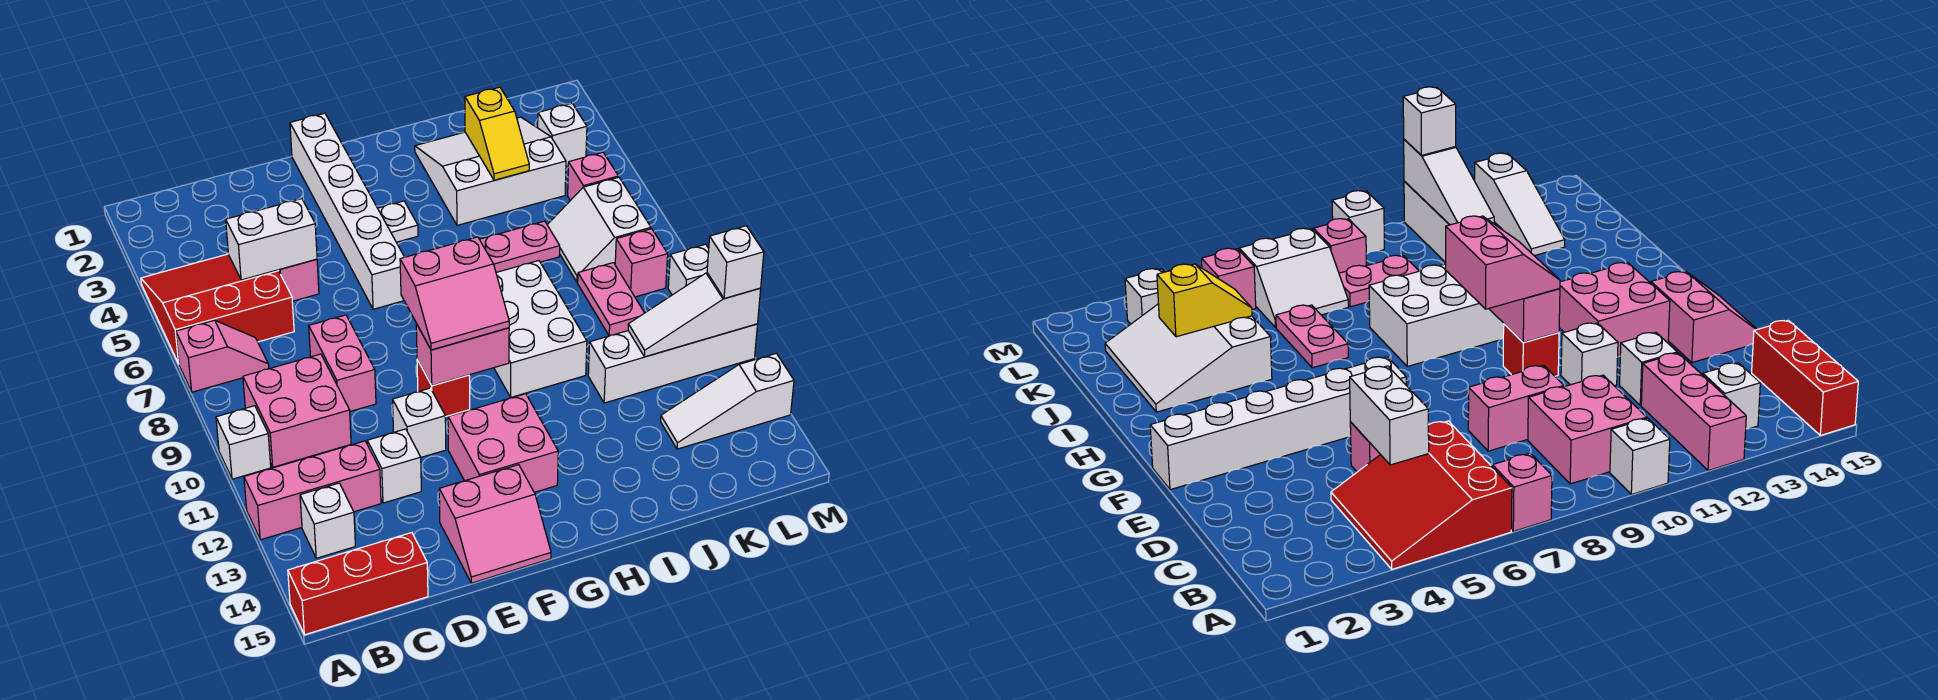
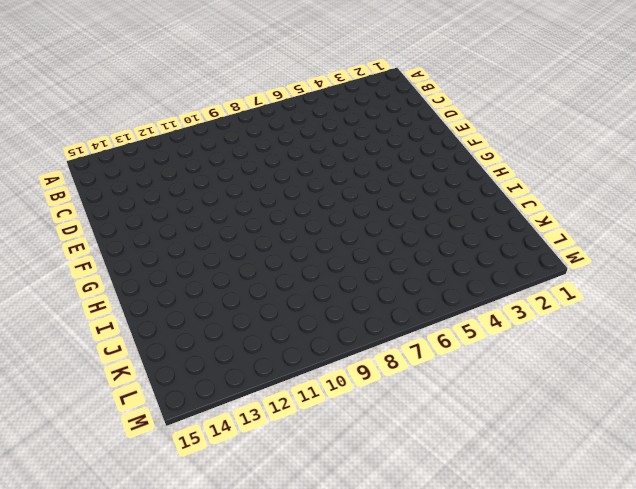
none -> red 3x3 slope [141,254,294,364]
none -> pink 1x2 slope [176,320,269,392]
none -> white 1x1 brick [216,406,271,479]
none -> pink 1x3 brick [244,441,381,540]

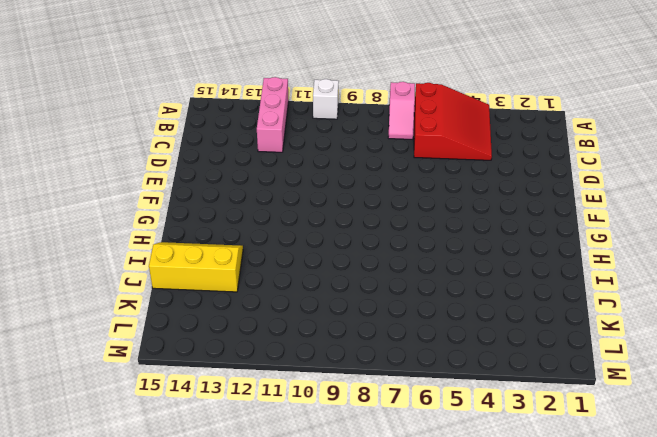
yellow 2x3 slope [149,242,243,292] -> none
none -> red 1x3 brick [288,533,428,635]
none -> pink 2x2 brick [243,354,351,467]
none -> white 1x1 brick [300,483,355,558]
none -> pink 1x1 brick [278,259,319,301]

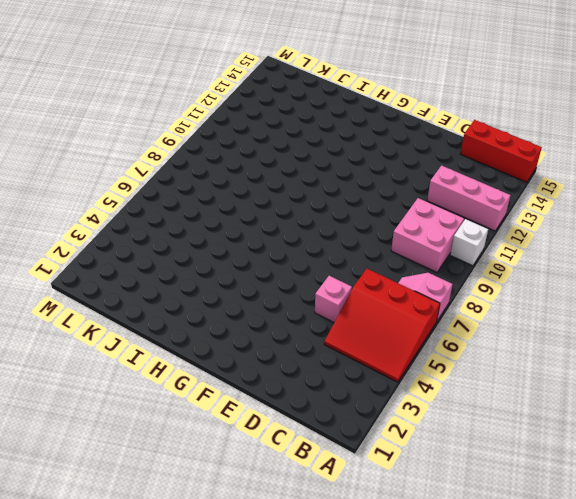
none -> white 1x1 brick [300,483,355,558]
none -> pink 1x2 brick [309,315,376,411]
none -> white 1x1 brick [367,429,421,503]
none -> white 1x1 brick [393,388,446,457]

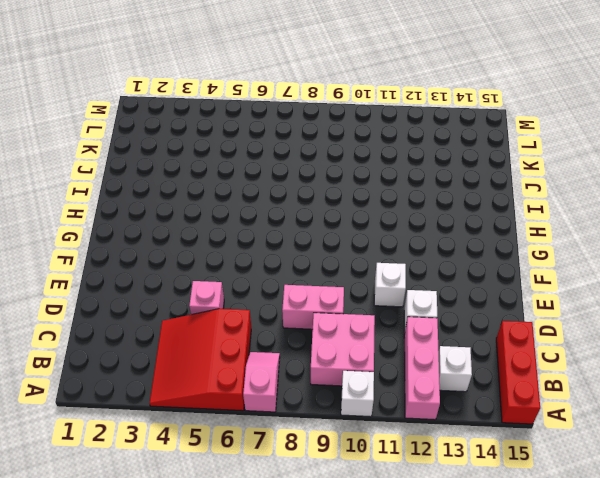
none -> pink 2x2 slope [439,465,551,583]
none -> white 1x6 brick [290,113,404,309]
none -> red 1x1 brick [417,360,470,417]
none -> pink 2x2 brick [448,394,558,492]

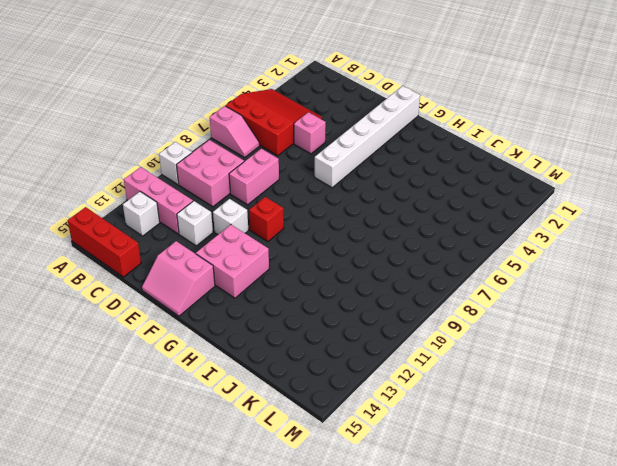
none -> white 1x1 plate [378,201,418,242]
none -> white 2x3 brick [494,261,587,397]
none -> white 3x3 slope [415,117,566,225]
none -> pink 1x2 plate [480,221,560,272]

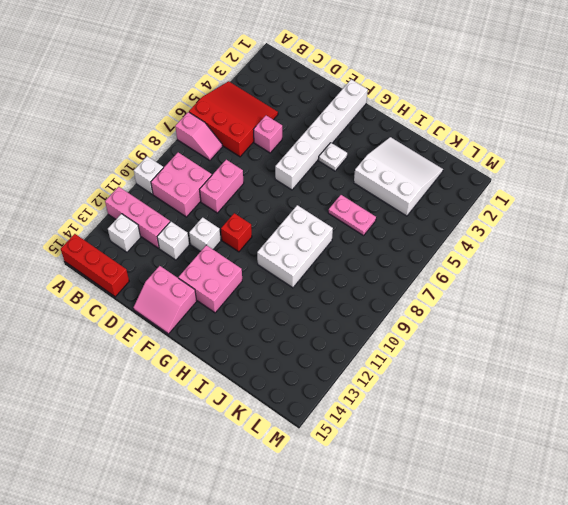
none -> white 1x4 brick [588,324,757,403]
none -> white 2x2 slope [547,177,651,282]
none -> pink 1x2 plate [578,263,644,336]
none -> white 1x3 slope [661,353,794,449]

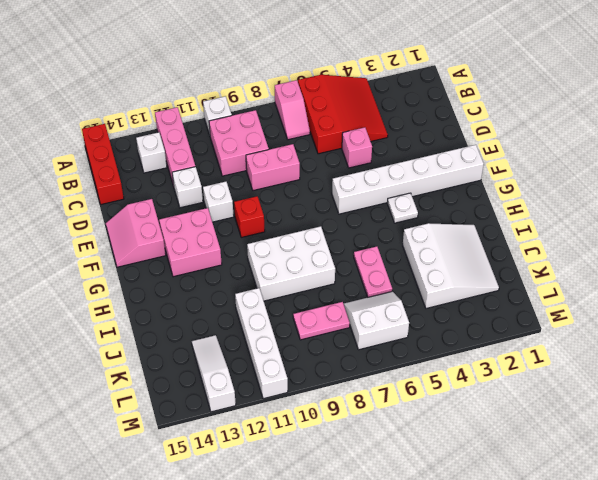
none -> white 1x1 brick [538,103,587,166]
none -> pink 1x1 brick [568,152,618,201]
none -> pink 1x1 brick [615,229,668,297]
none -> white 1x1 brick [668,244,709,295]

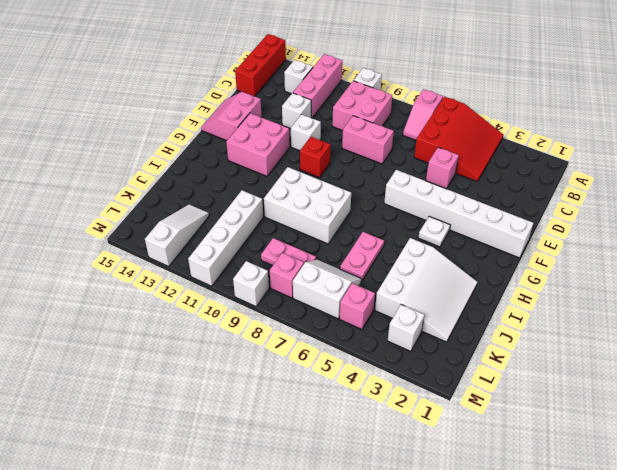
none -> white 1x2 brick [226,199,317,280]
none -> pink 1x2 brick [416,324,509,385]
none -> yellow 1x2 slope [465,87,529,180]
none -> white 1x3 slope [628,273,761,357]

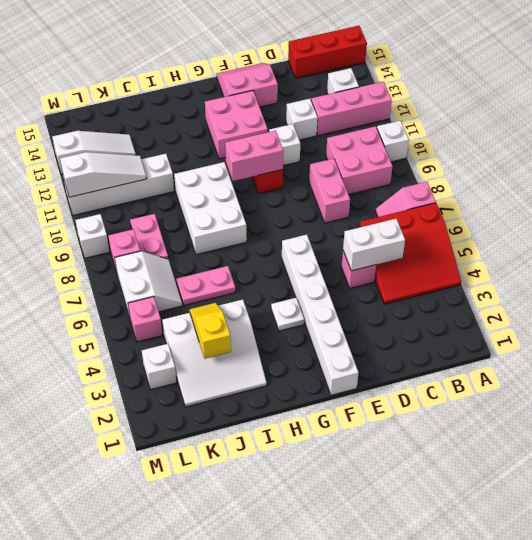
none -> pink 2x2 slope [400,237,509,350]
none -> white 1x1 brick [707,226,764,298]

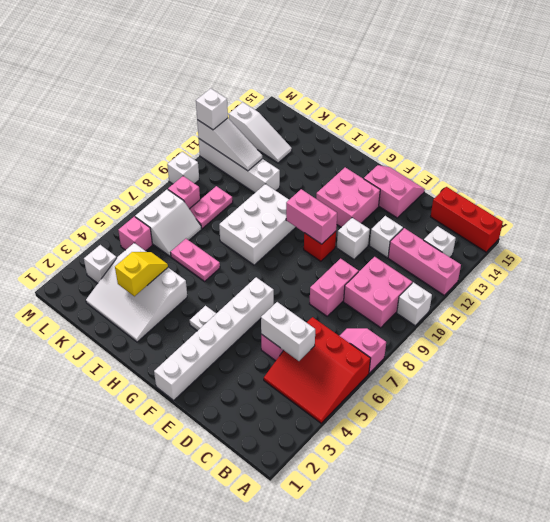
none -> pink 2x2 slope [400,237,509,350]

